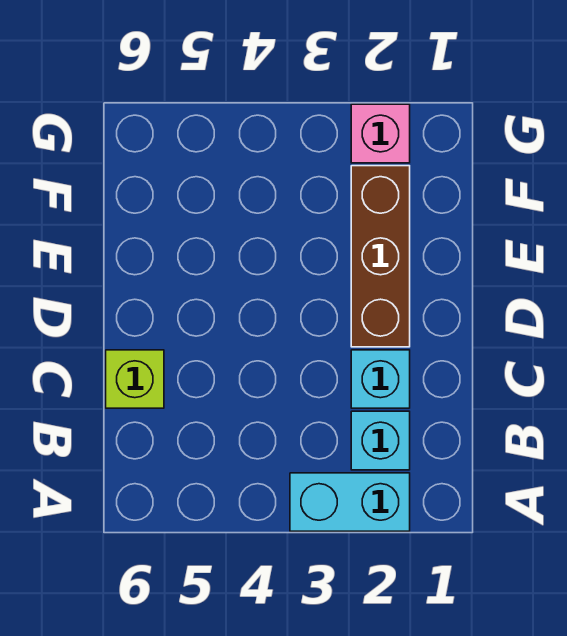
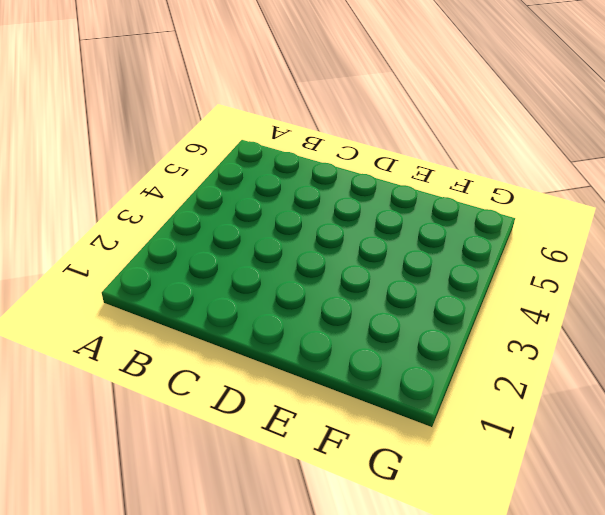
none -> cyan 1x2 brick [290,473,410,531]
none -> cyan 1x1 brick [351,411,410,470]

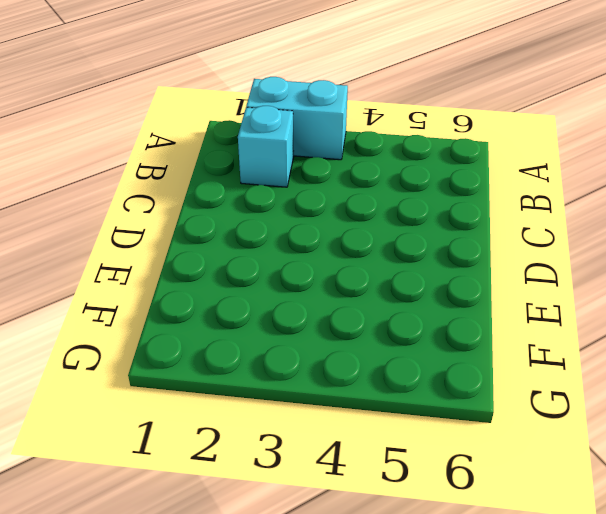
none -> cyan 1x1 brick [351,350,410,408]
none -> lime 1x1 brick [106,350,164,408]

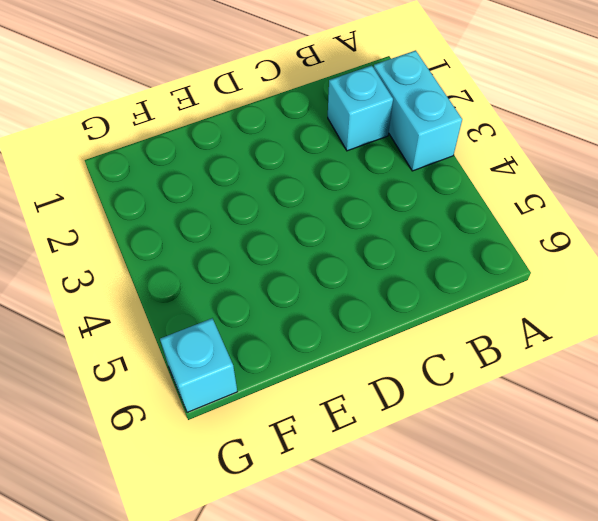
cyan 1x1 brick [160,318,237,412] -> cyan 1x1 brick moved to [351,350,410,408]
none -> lime 1x1 brick [106,350,164,408]
none -> brown 1x3 brick [351,166,410,347]

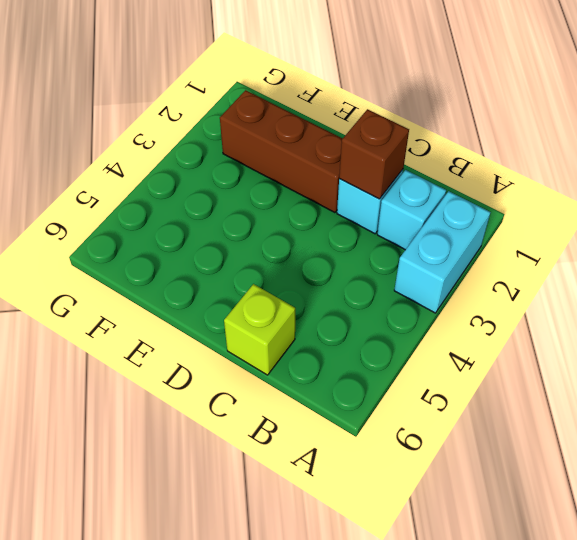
brown 1x1 brick [339,109,409,199] -> none
none -> pink 1x1 brick [351,104,410,163]

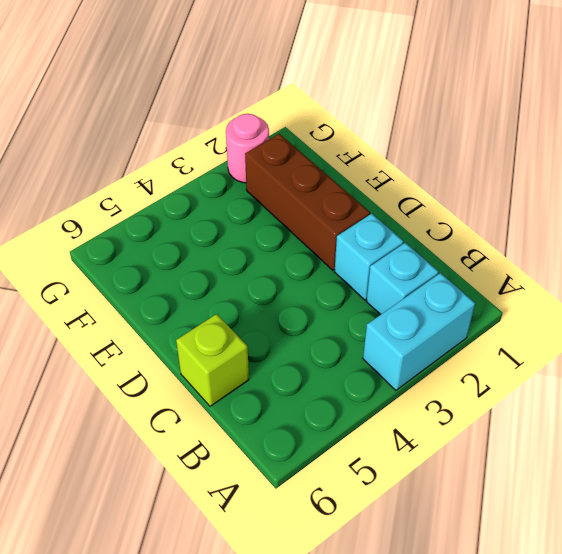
pink 1x1 round brick [226,114,269,183] -> pink 1x1 brick [351,104,410,163]

